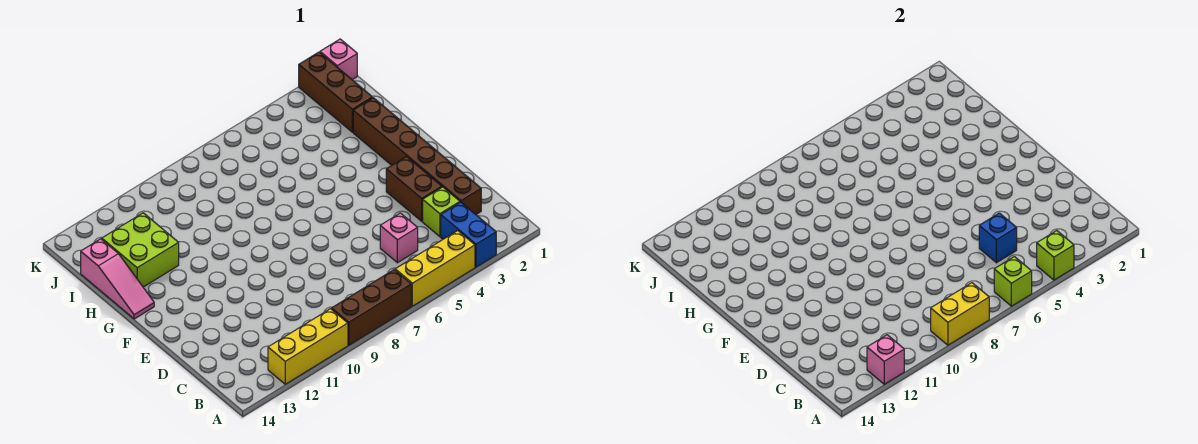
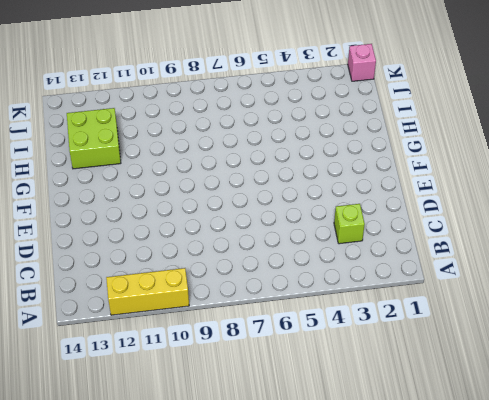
none -> blue 1x2 brick [441,202,496,267]
none -> yellow 1x3 brick [395,231,475,306]
none -> brown 1x3 brick [332,270,411,345]

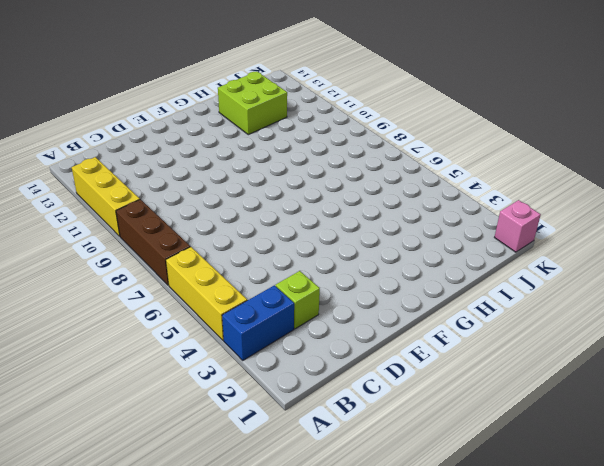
none -> brown 1x6 brick [353,98,481,214]
none -> pink 1x1 brick [380,213,418,263]
none -> brown 1x2 brick [386,157,442,221]

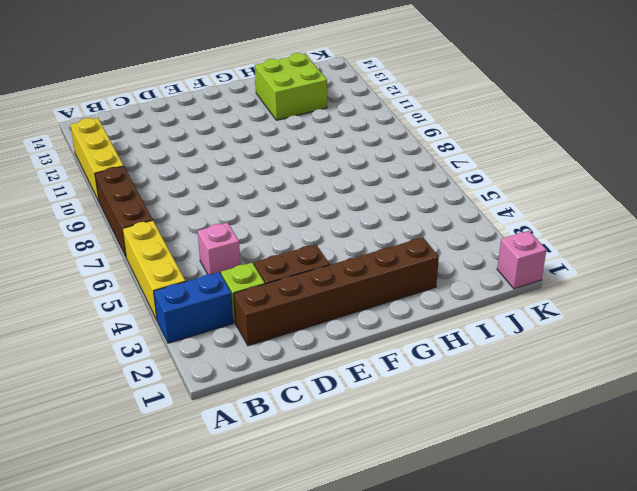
none -> pink 1x3 slope [81,239,154,319]
none -> brown 1x3 brick [299,52,373,132]
none -> lime 1x1 brick [1037,231,1074,280]

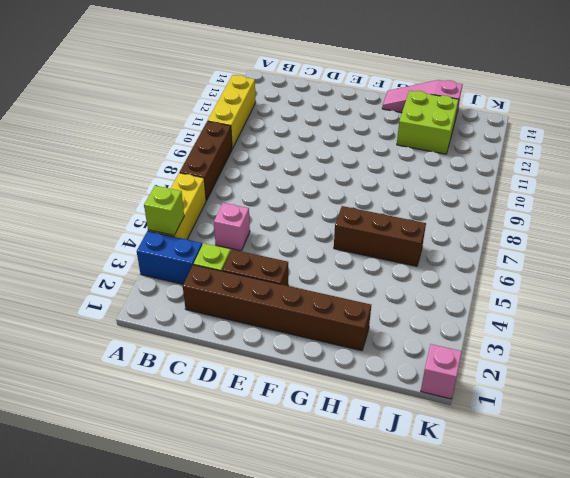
brown 1x3 brick [334,206,426,266] -> brown 1x3 brick moved to [299,52,373,132]
none -> lime 1x1 brick [994,257,1032,306]
none -> yellow 1x2 brick [931,283,989,345]
none -> pink 1x1 brick [867,335,904,384]

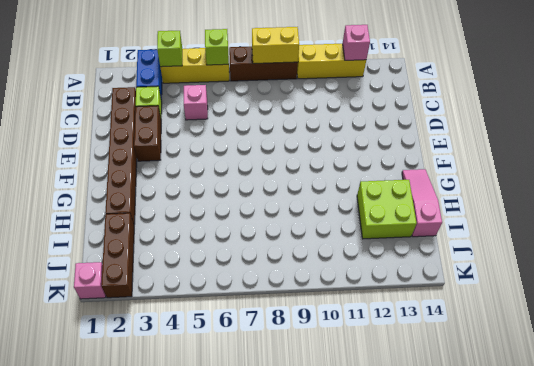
none -> blue 1x1 brick [979,213,1017,263]

